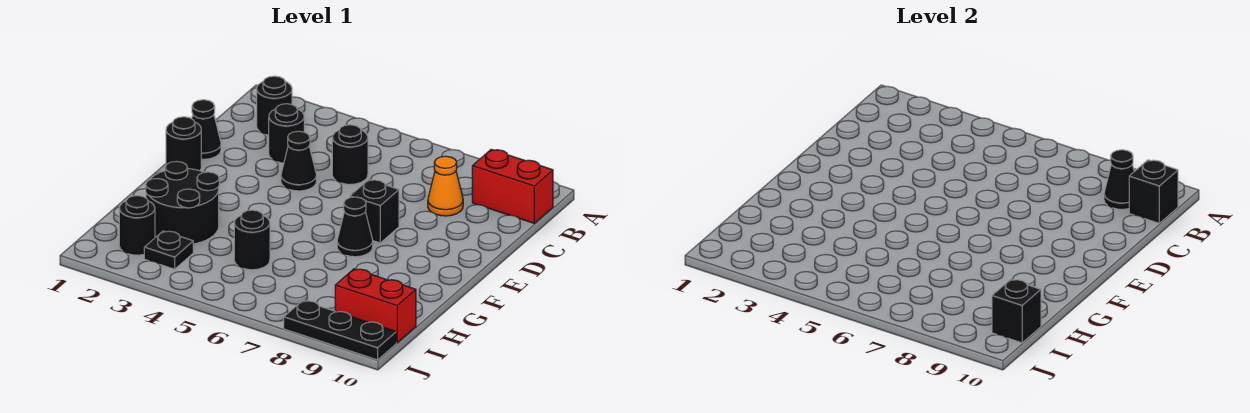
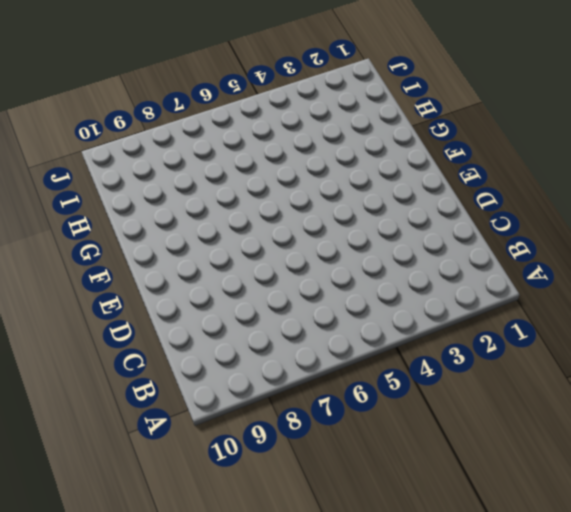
none -> black 1x1 round brick [257,76,292,135]
none -> red 1x2 brick [472,149,553,223]
none -> black 1x1 round brick [269,104,304,163]

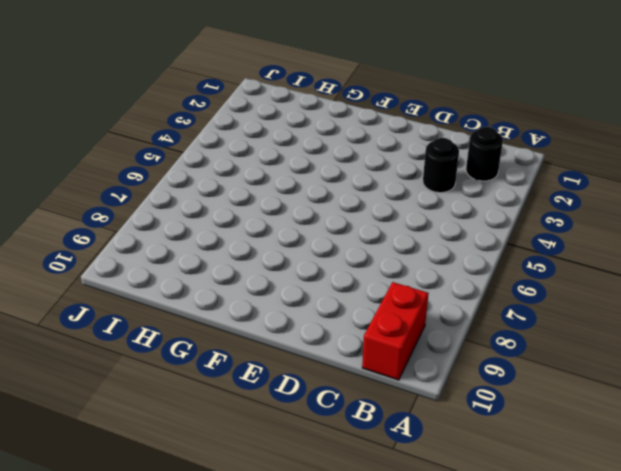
none -> black 1x1 round brick [332,125,368,184]
none -> orange 1x1 cone [428,156,463,216]
none -> black 1x1 cone [192,100,221,159]

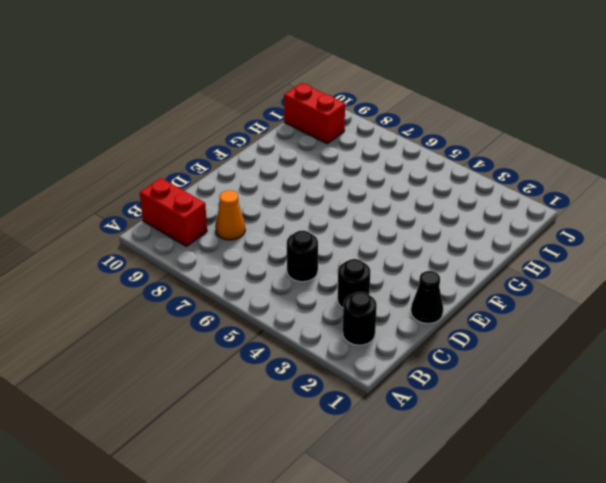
none -> black 1x1 cone [281,131,316,191]
none -> black 1x1 round brick [166,117,201,171]
none -> black 1x1 brick [350,180,399,243]

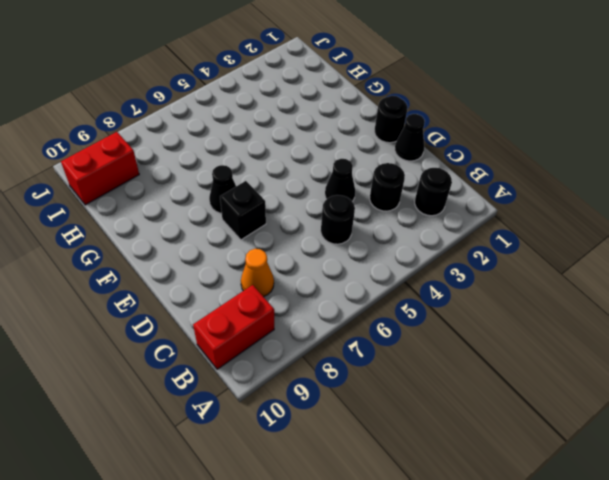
none -> black 2x2 round brick [146,161,219,244]
none -> black 1x1 round brick [234,210,270,270]
none -> black 1x1 round brick [119,196,155,255]

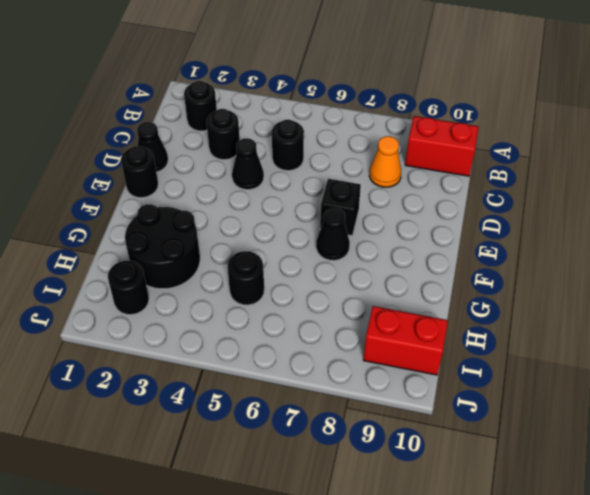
none -> black 1x1 plate [144,231,193,269]
none -> black 1x3 plate [284,301,396,360]
none -> black 1x1 cone [1104,150,1134,209]

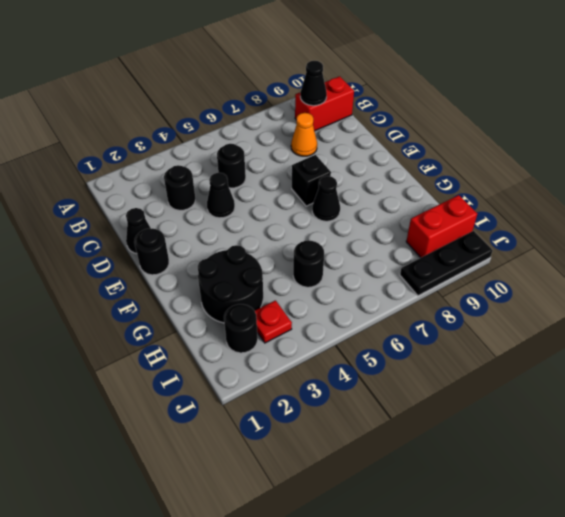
red 1x1 plate [255,300,292,343] -> black 1x1 plate [144,231,193,269]
none -> black 1x1 round brick [257,76,292,135]
none -> black 1x1 brick [1129,160,1178,223]
none -> black 1x1 brick [992,279,1041,343]

